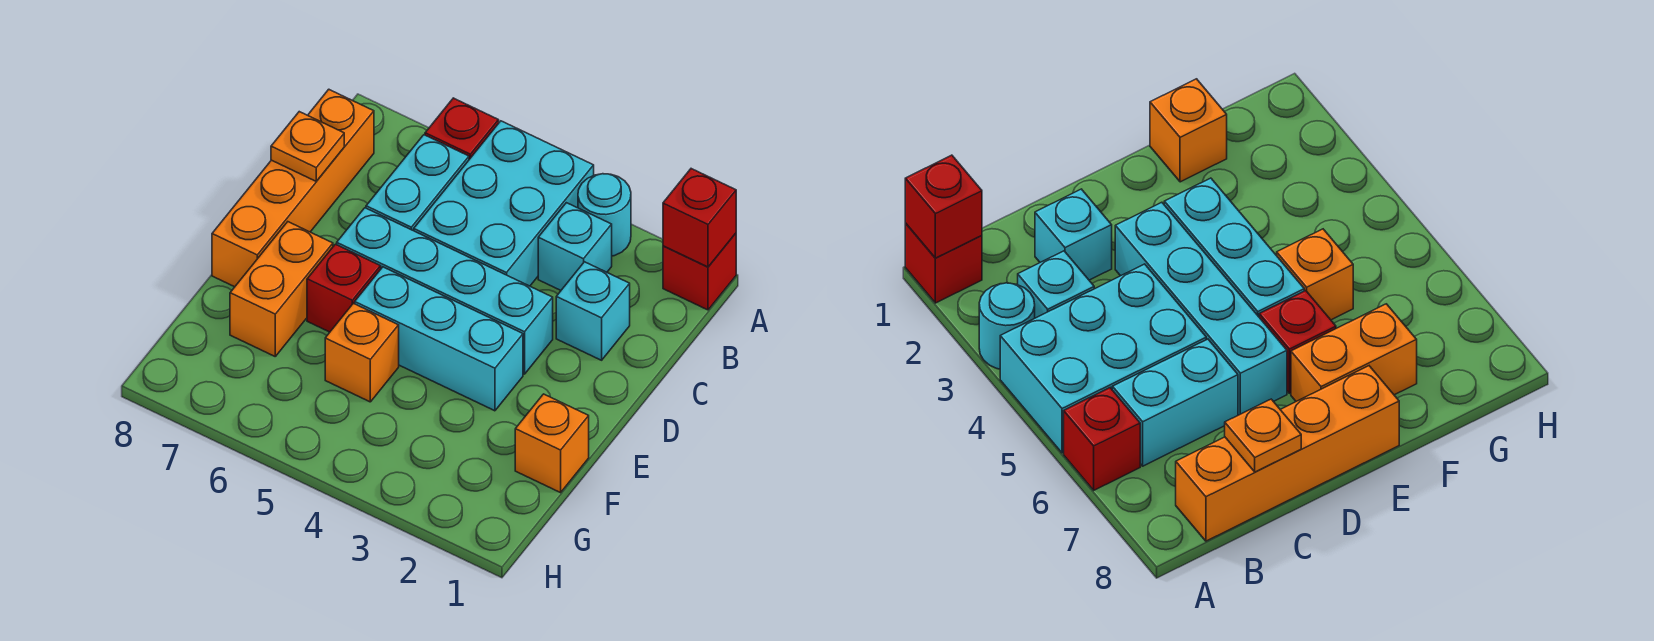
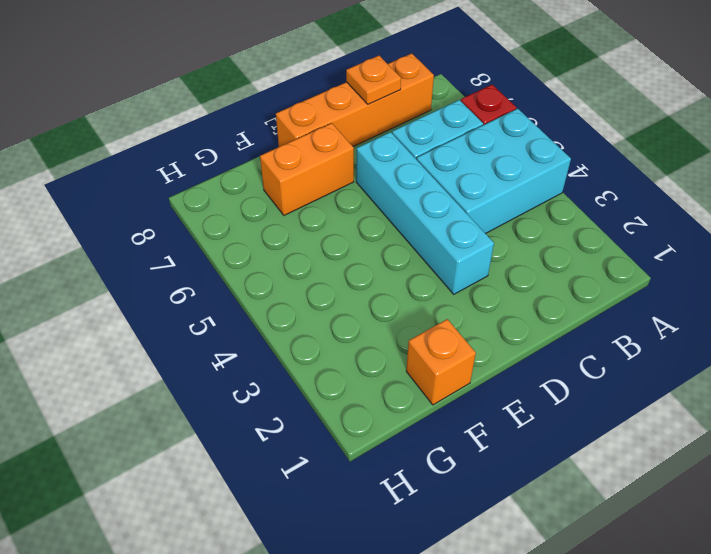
none -> red 1x1 brick [663,233,736,310]
none -> cyan 1x1 round brick [578,174,631,256]
none -> cyan 1x1 brick [538,203,612,290]

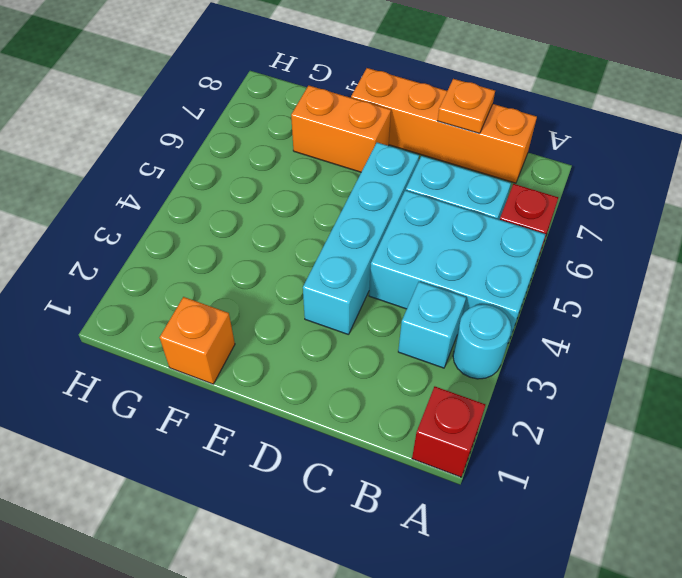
none -> cyan 1x1 brick [556,262,630,360]
none -> cyan 1x3 brick [355,267,523,411]
none -> red 1x1 brick [307,244,381,332]

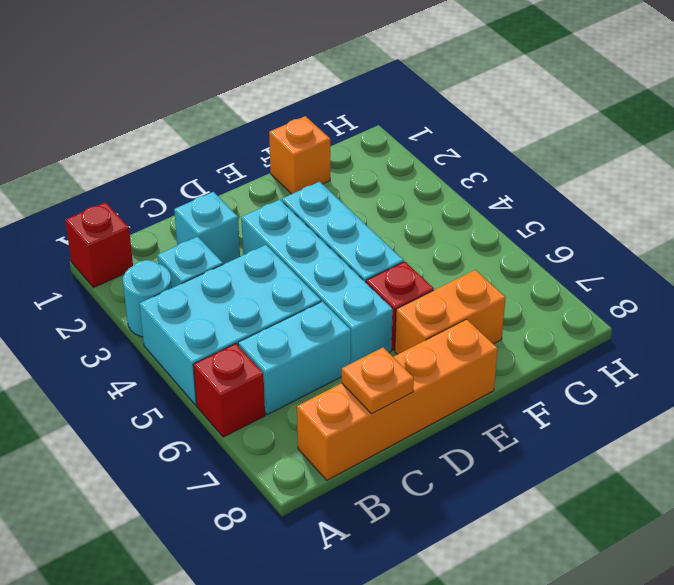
none -> orange 1x1 brick [325,303,399,402]
none -> red 1x1 brick [663,169,736,267]

